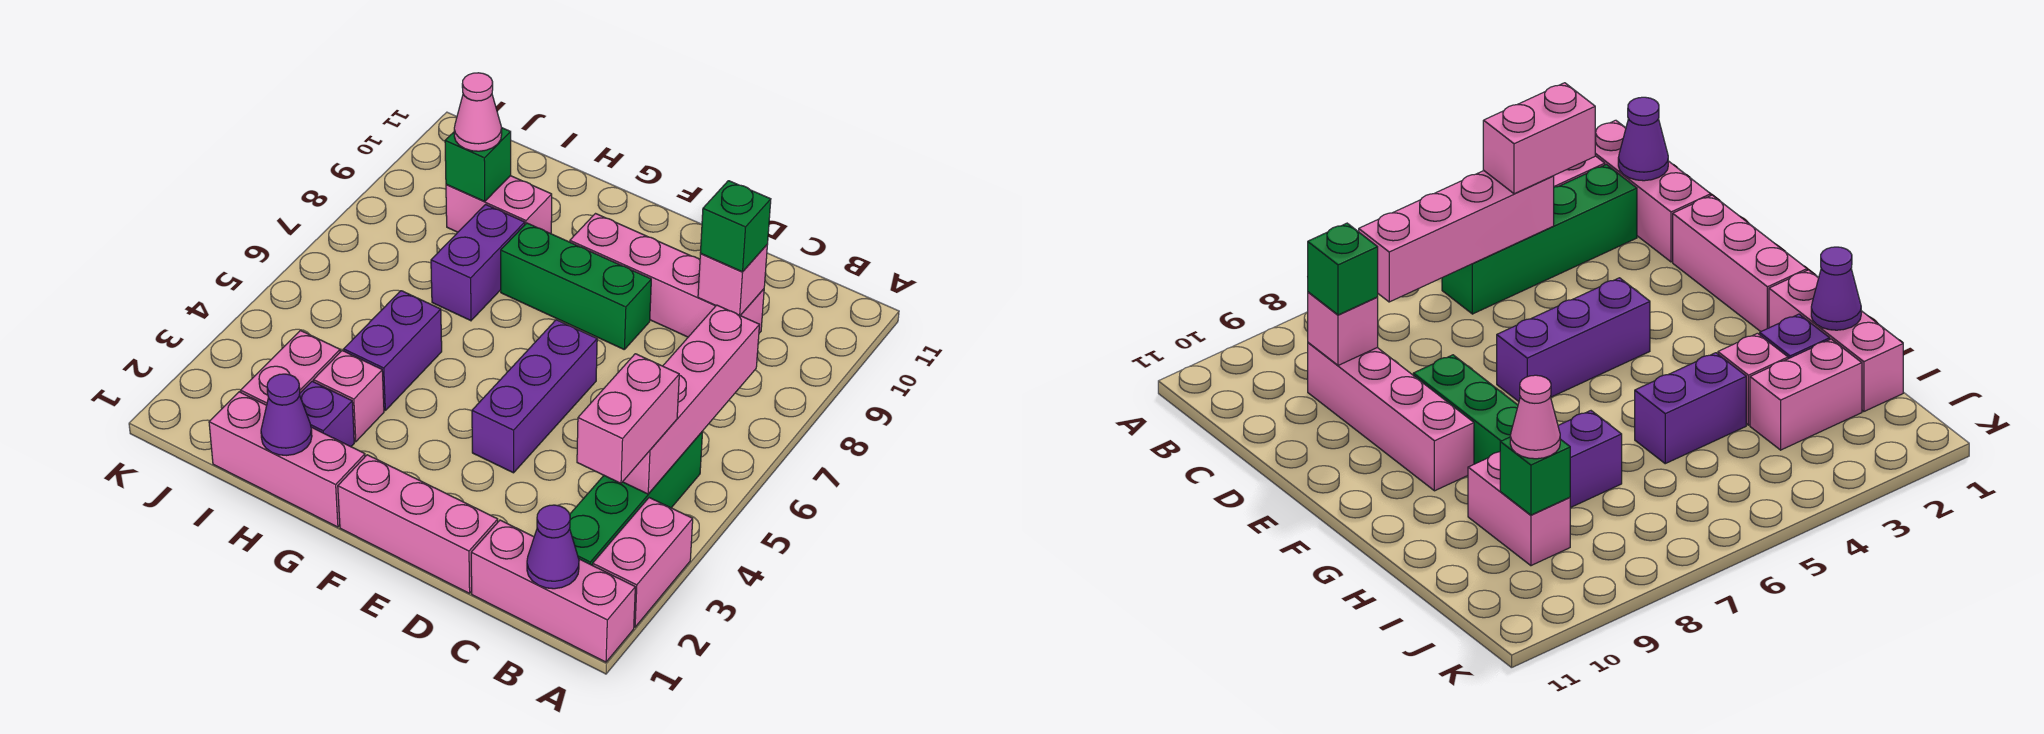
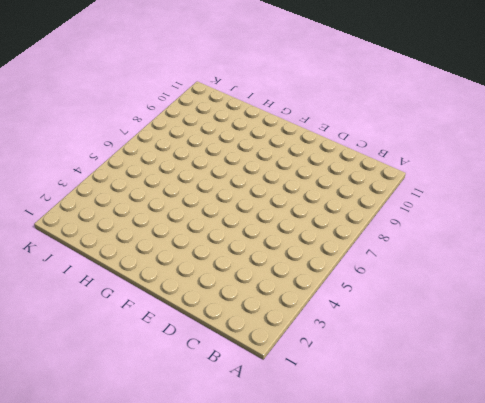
none -> pink 1x3 brick [471,520,635,662]
none -> pink 1x2 brick [593,498,693,627]
none -> green 1x4 brick [570,431,703,565]

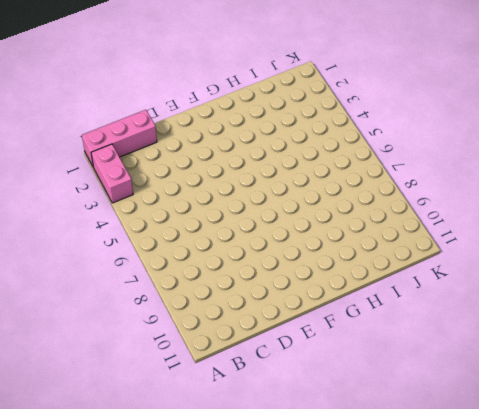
none -> green 1x4 brick [570,431,703,565]
none -> pink 1x4 brick [570,214,764,337]
none -> pink 1x3 brick [338,455,498,593]

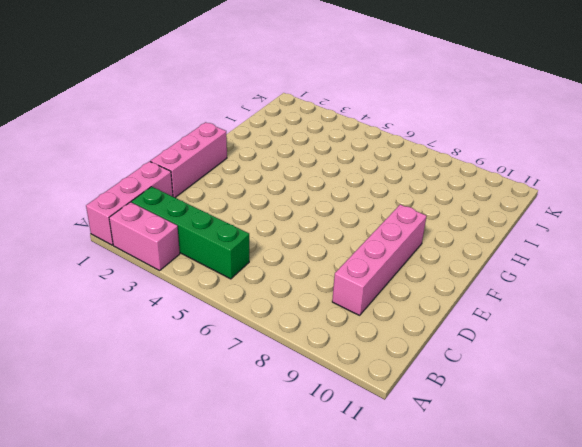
none -> purple 1x3 brick [472,320,597,473]
none -> green 1x3 brick [501,223,651,349]
none -> pink 1x3 brick [209,392,365,527]

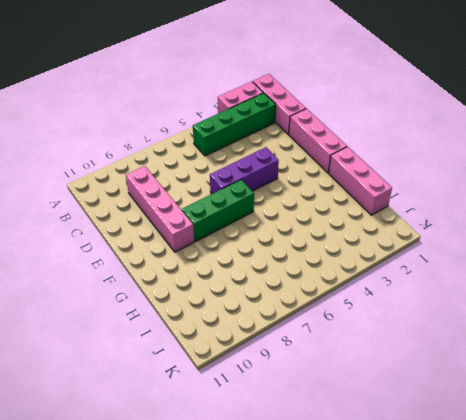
green 1x3 brick [182,180,254,242] -> green 1x3 brick turned to [501,223,651,349]
none -> purple 1x1 brick [299,381,354,447]
none -> pink 1x1 brick [313,351,384,442]
none -> purple 1x2 brick [344,291,442,410]

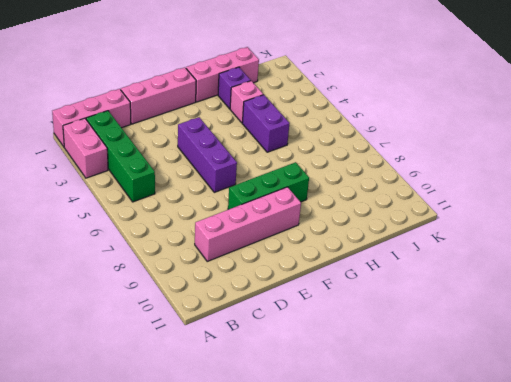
none -> purple 1x2 brick [431,204,525,321]
none -> pink 1x2 brick [446,176,552,234]
none -> pink 1x2 brick [241,331,340,405]

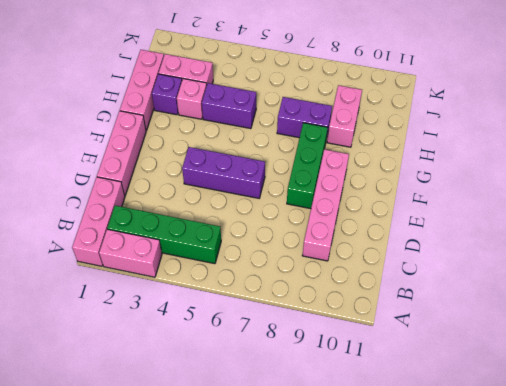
none -> purple 1x1 cone [527,505,579,589]
none -> pink 1x4 brick [623,305,759,494]
none -> pink 1x1 brick [698,245,767,316]

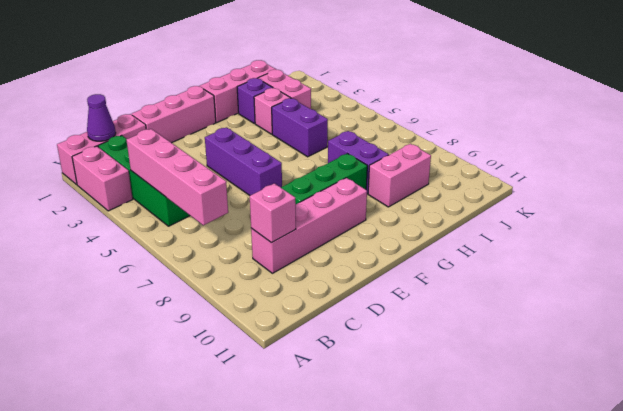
none -> purple 1x1 cone [261,374,312,456]
none -> green 1x1 brick [445,128,511,202]
none -> pink 1x2 brick [577,354,679,483]

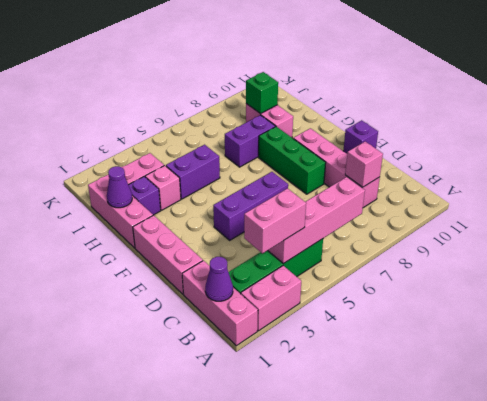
purple 1x1 brick [343,120,378,154] -> none
none -> green 1x1 brick [700,181,771,272]
none -> pink 1x1 cone [454,73,502,151]

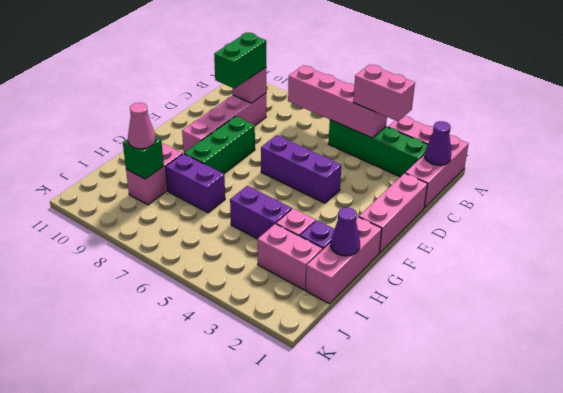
green 1x2 brick [214,33,266,89] -> green 1x1 brick [700,181,771,272]

